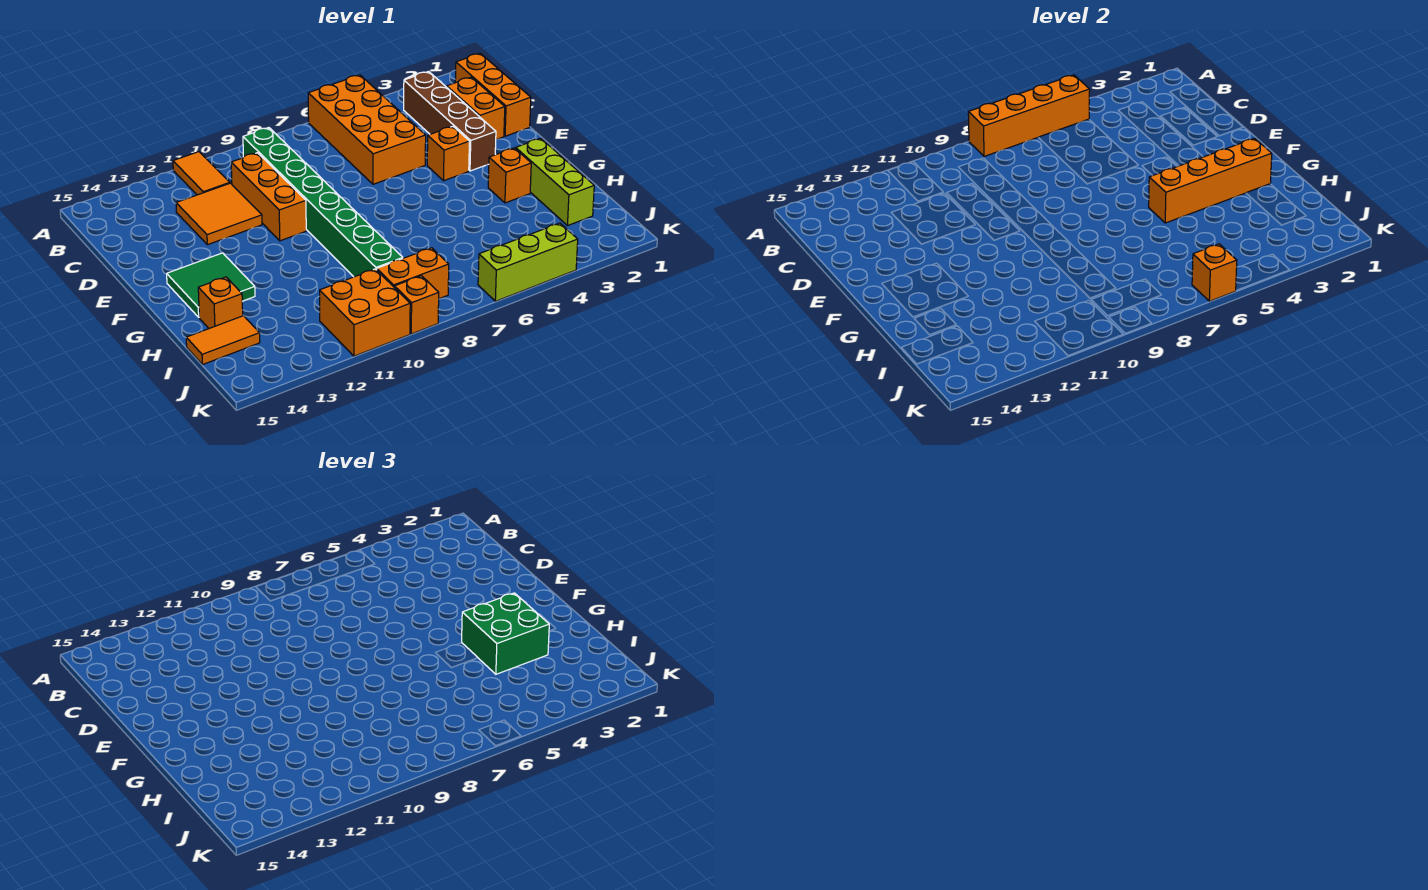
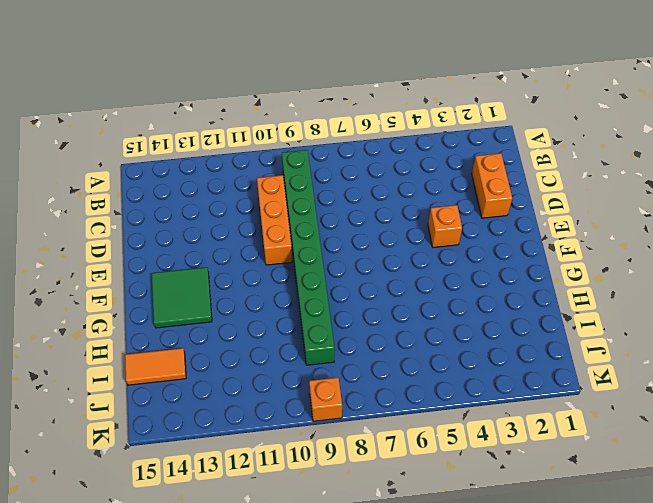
none -> orange 2x4 brick [308,75,426,184]
none -> orange 1x2 tile [173,152,230,195]
none -> orange 1x3 brick [455,53,531,136]

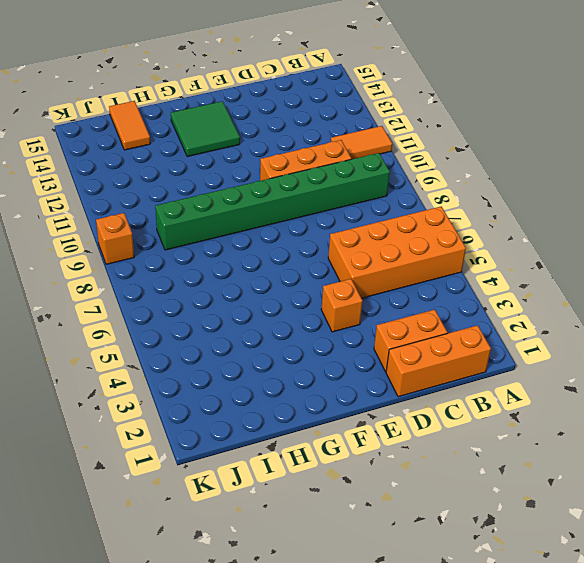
none -> brown 1x4 brick [404,71,496,171]
none -> orange 2x2 tile [176,183,262,245]
none -> lime 1x3 brick [516,138,594,226]

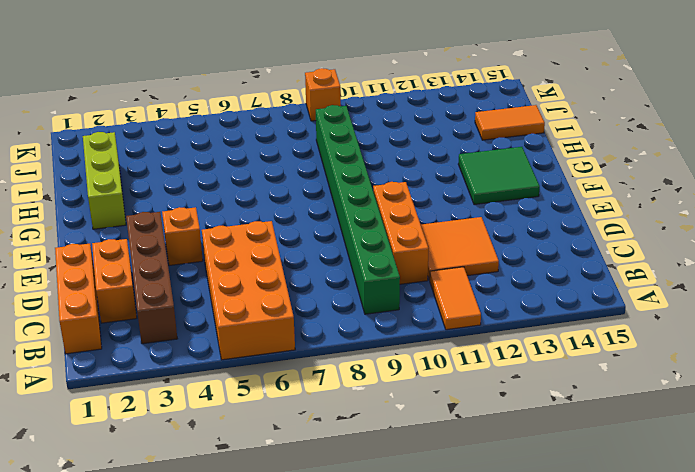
none -> orange 1x1 brick [488,148,531,203]
none -> orange 1x1 brick [198,277,243,328]
none -> orange 1x2 brick [377,248,449,299]

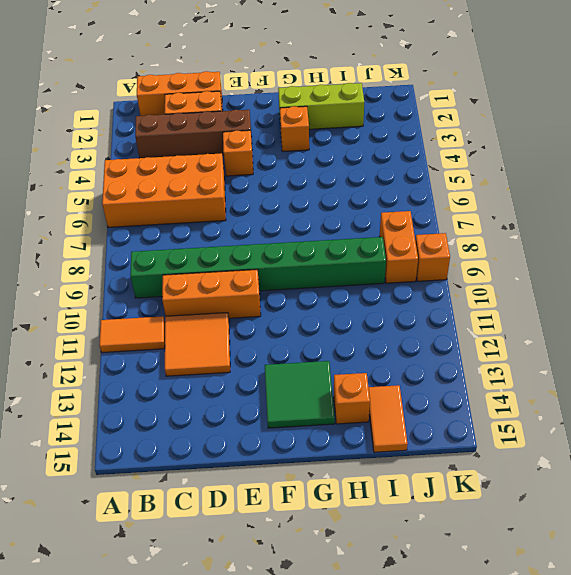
none -> orange 2x2 brick [320,269,410,356]
none -> lime 1x3 brick [478,223,578,301]
none -> orange 1x4 brick [968,75,1090,156]

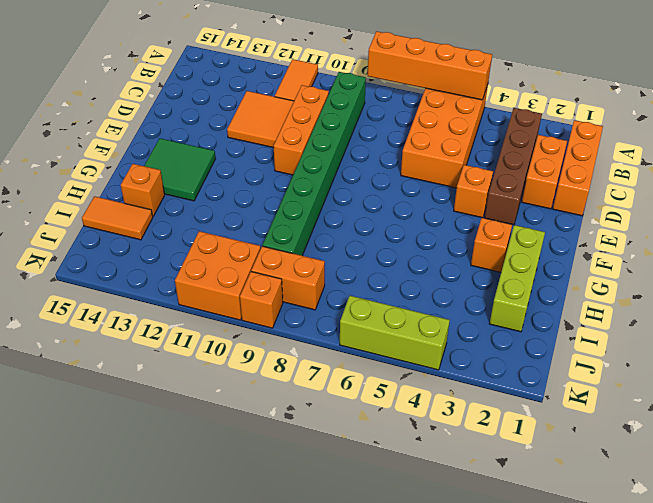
none -> orange 1x4 brick [1149,138,1272,223]
none -> orange 1x1 brick [1192,244,1237,301]
none -> green 2x2 brick [462,593,549,674]

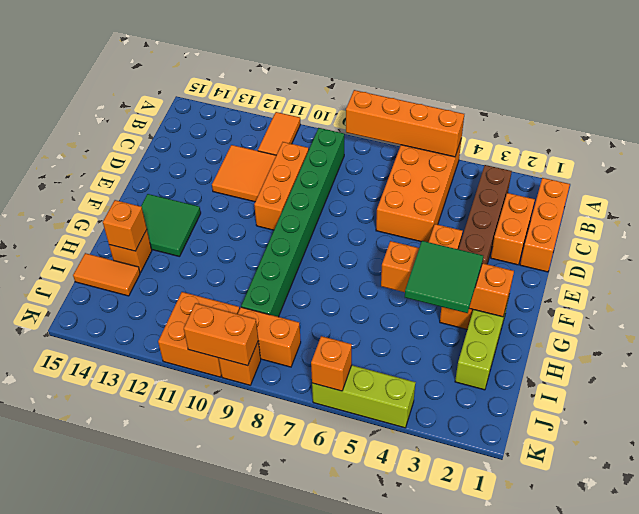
green 2x2 tile [405,241,483,313] -> green 2x2 brick [462,593,549,674]
orange 1x1 brick [103,200,147,251] -> none
orange 1x2 brick [184,303,258,366] -> none

